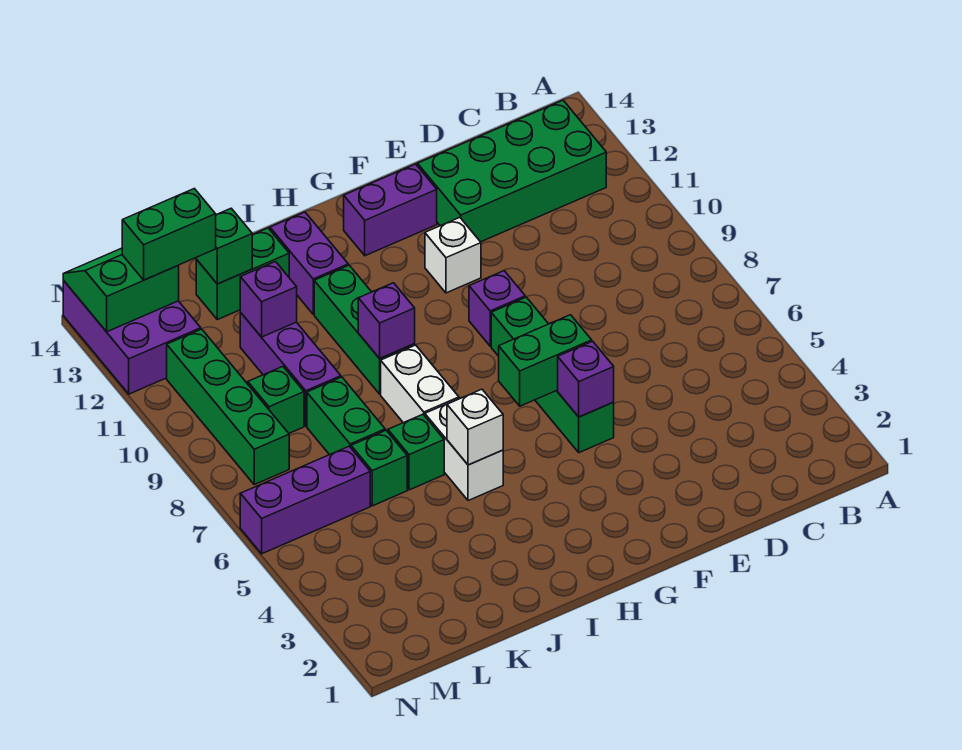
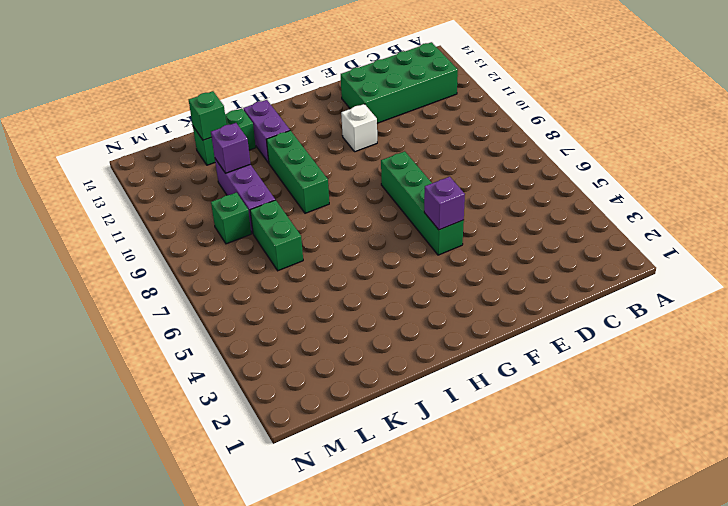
none -> purple 1x1 brick [469,271,525,346]
none -> purple 1x2 brick [344,164,437,256]
none -> white 1x2 brick [425,398,503,501]

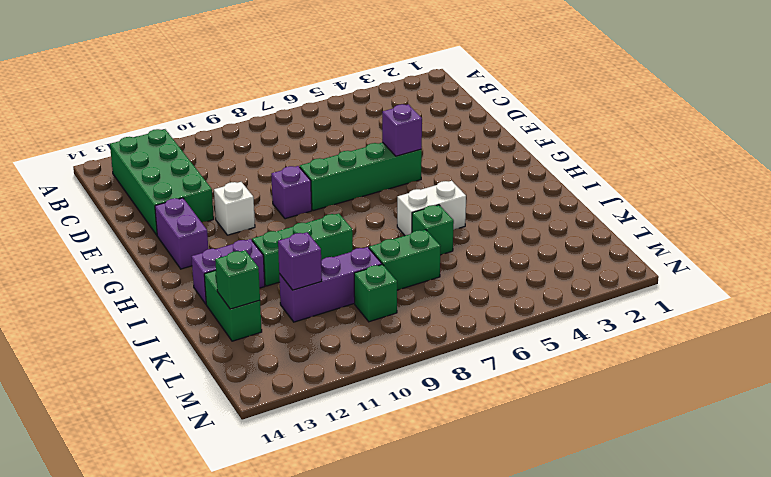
none -> white 1x2 brick [381,345,459,423]
none -> green 1x1 brick [351,430,407,506]
none -> purple 1x3 brick [240,446,370,554]

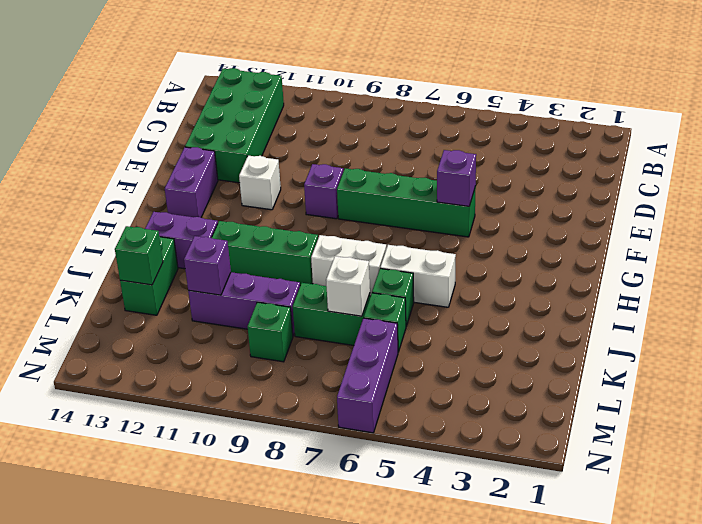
white 1x1 brick [326,256,370,316] -> white 1x1 brick moved to [447,389,503,465]
none -> green 1x4 brick [167,329,289,485]
none -> purple 2x3 brick [63,281,201,394]
none -> green 1x2 brick [499,315,592,406]

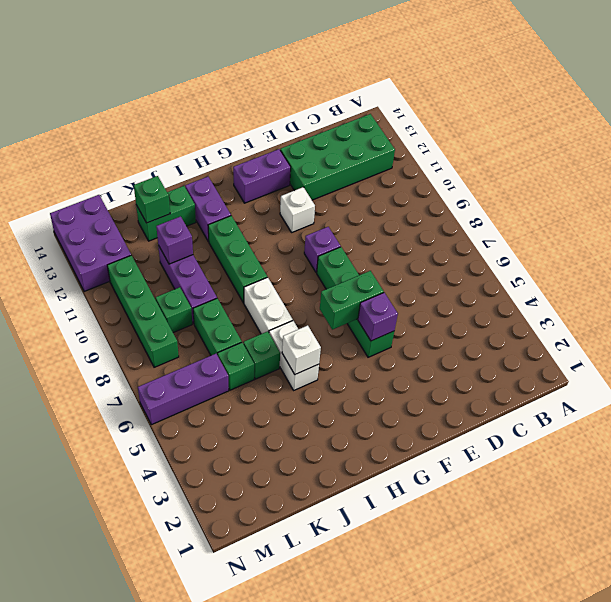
none -> purple 1x1 brick [358,283,415,358]
none -> green 2x2 slope [63,248,179,332]
none -> green 1x2 brick [122,189,216,280]

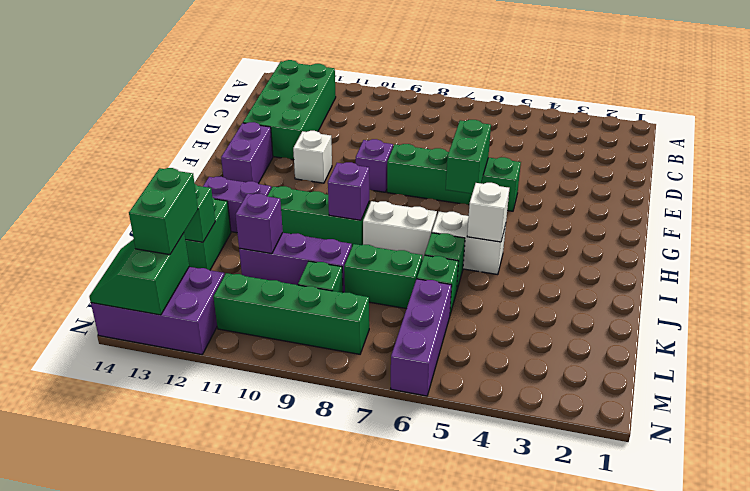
none -> purple 1x1 brick [558,341,614,417]

